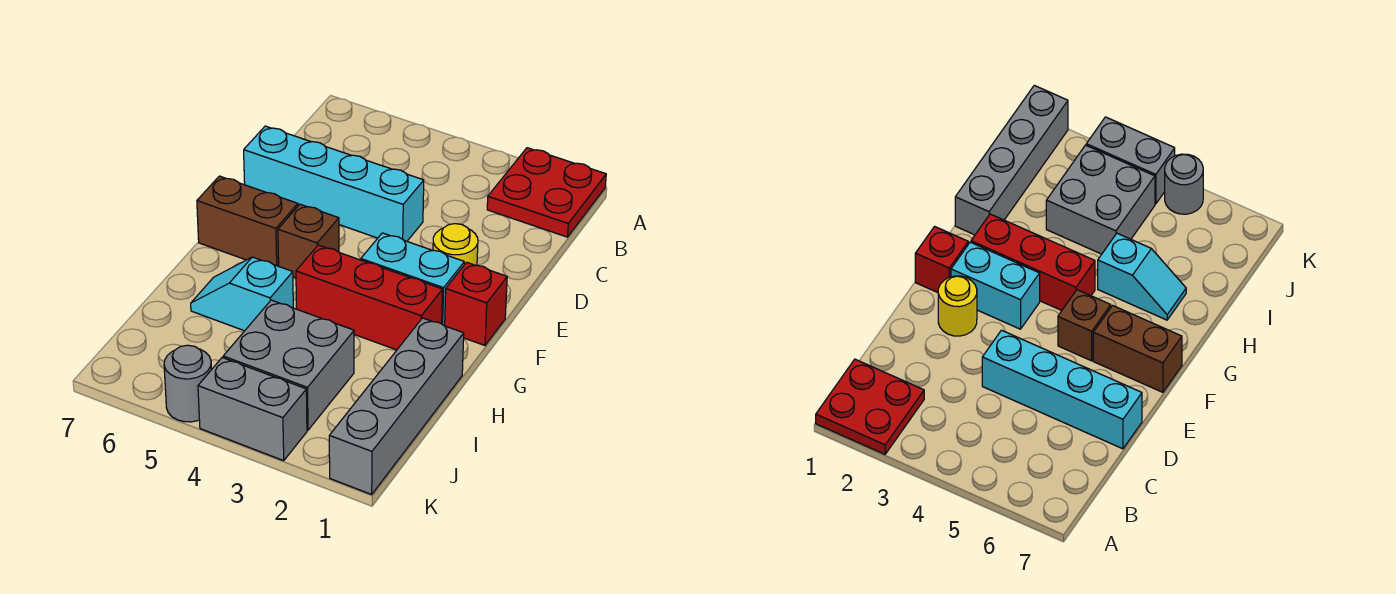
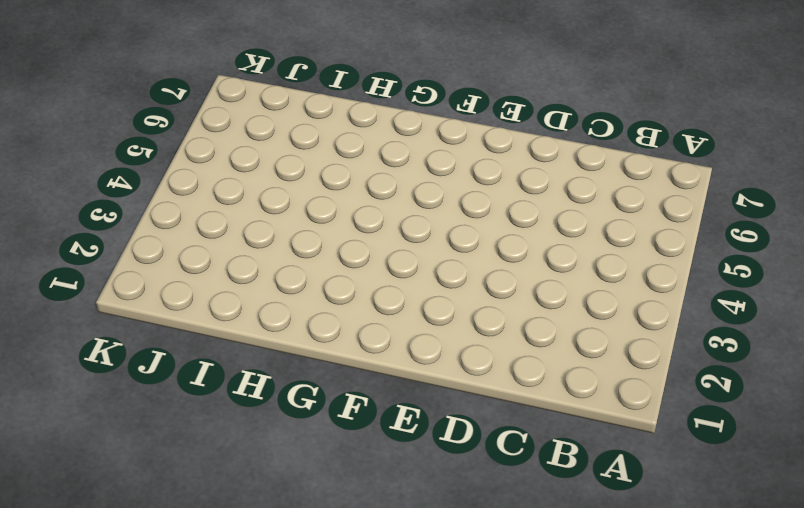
none -> red 2x2 plate [487,148,606,237]
none -> cyan 1x4 brick [244,126,424,241]
none -> yellow 1x1 round brick [433,224,478,265]

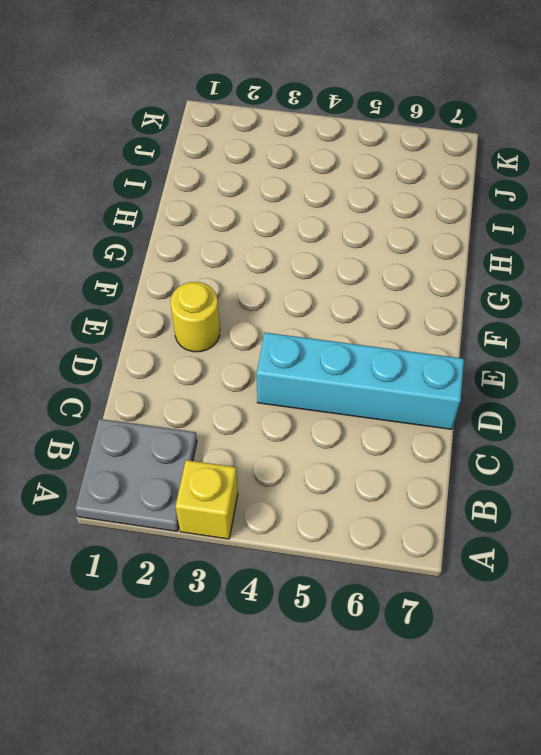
grey 2x2 plate [75,419,197,531] -> red 2x2 plate [487,148,606,237]
yellow 1x1 brick [176,460,238,539] -> none
none -> red 1x1 brick [445,262,507,345]
none -> cyan 1x2 brick [361,233,464,326]
none -> brown 1x1 brick [278,204,339,278]

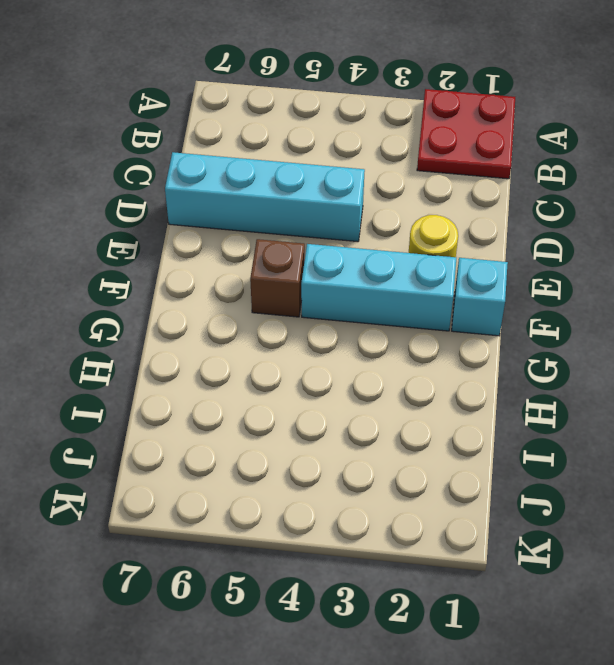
cyan 1x1 brick [452,258,508,336] -> red 1x1 brick [445,262,507,345]
cyan 1x3 brick [301,244,456,331] -> cyan 1x2 brick [361,233,464,326]
none -> brown 1x2 brick [197,176,298,266]
none -> red 1x3 brick [296,245,443,350]
none -> grey 1x4 brick [329,318,464,494]

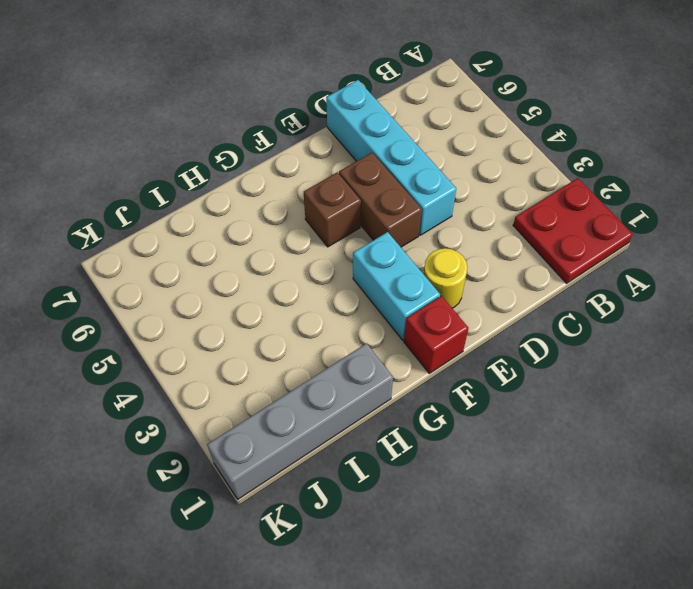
brown 1x2 brick [339,153,422,247] -> brown 1x2 brick moved to [197,176,298,266]
none -> red 1x3 brick [296,245,443,350]
none -> cyan 1x2 slope [191,257,293,331]
none -> grey 2x2 brick [223,300,354,430]

